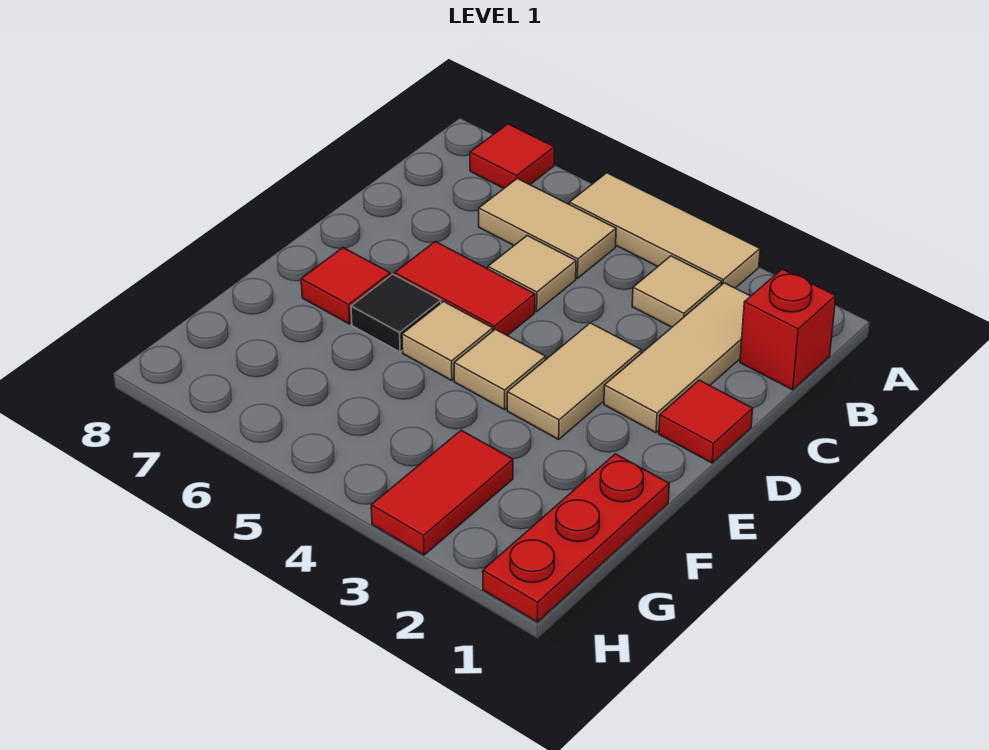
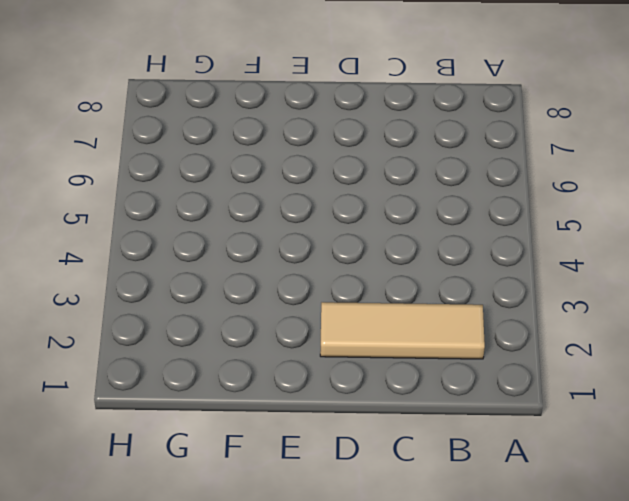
none -> tan 1x3 tile [569,173,760,288]
none -> red 1x1 tile [470,124,554,188]
none -> red 1x1 brick [740,269,836,390]

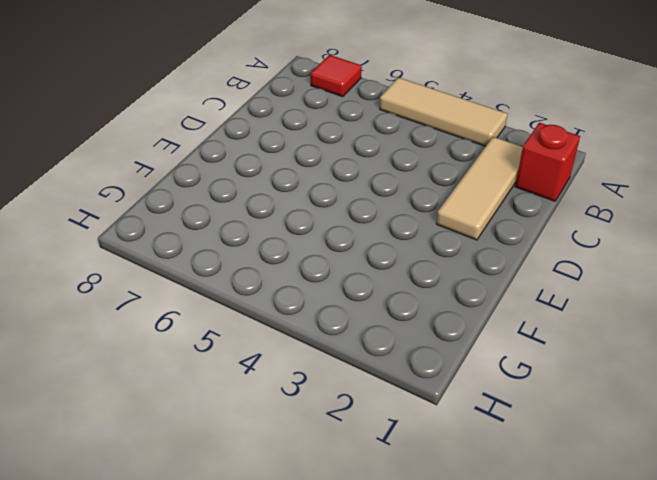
none -> tan 1x1 tile [632,256,722,327]
none -> tan 1x2 tile [479,178,616,278]
none -> tan 1x1 tile [488,236,576,311]

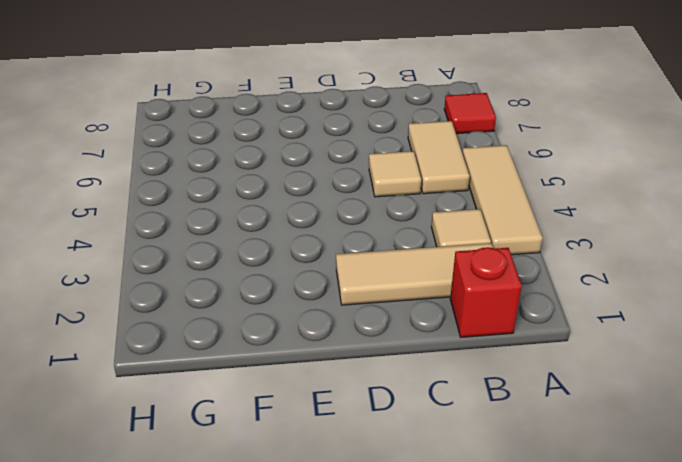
none -> red 1x1 tile [659,380,753,463]
none -> tan 1x2 tile [507,323,642,439]
none -> red 1x2 tile [395,242,535,336]

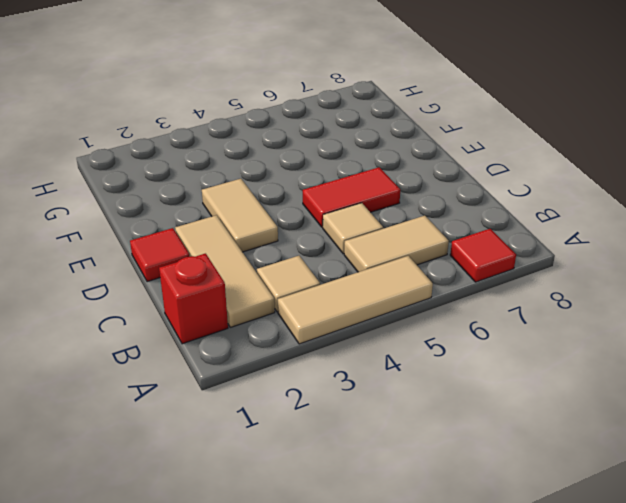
none -> tan 1x1 tile [454,329,546,410]
none -> tan 1x1 tile [402,302,493,381]
none -> black 1x1 tile [351,274,441,352]

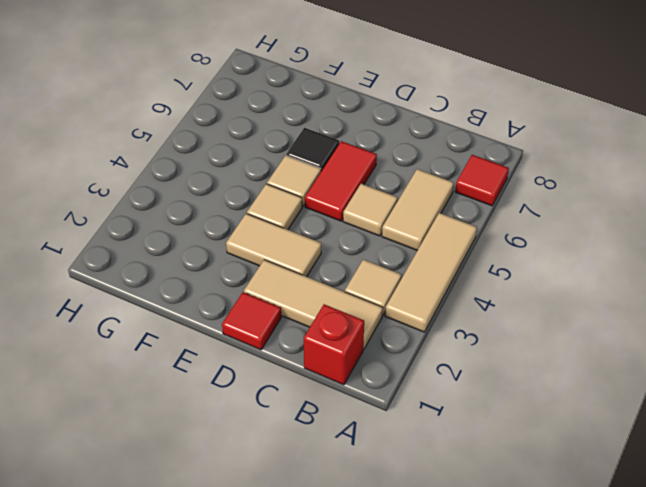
none -> red 1x1 tile [301,248,390,324]
none -> red 1x3 plate [483,454,669,622]
none -> red 1x2 tile [371,430,513,555]

